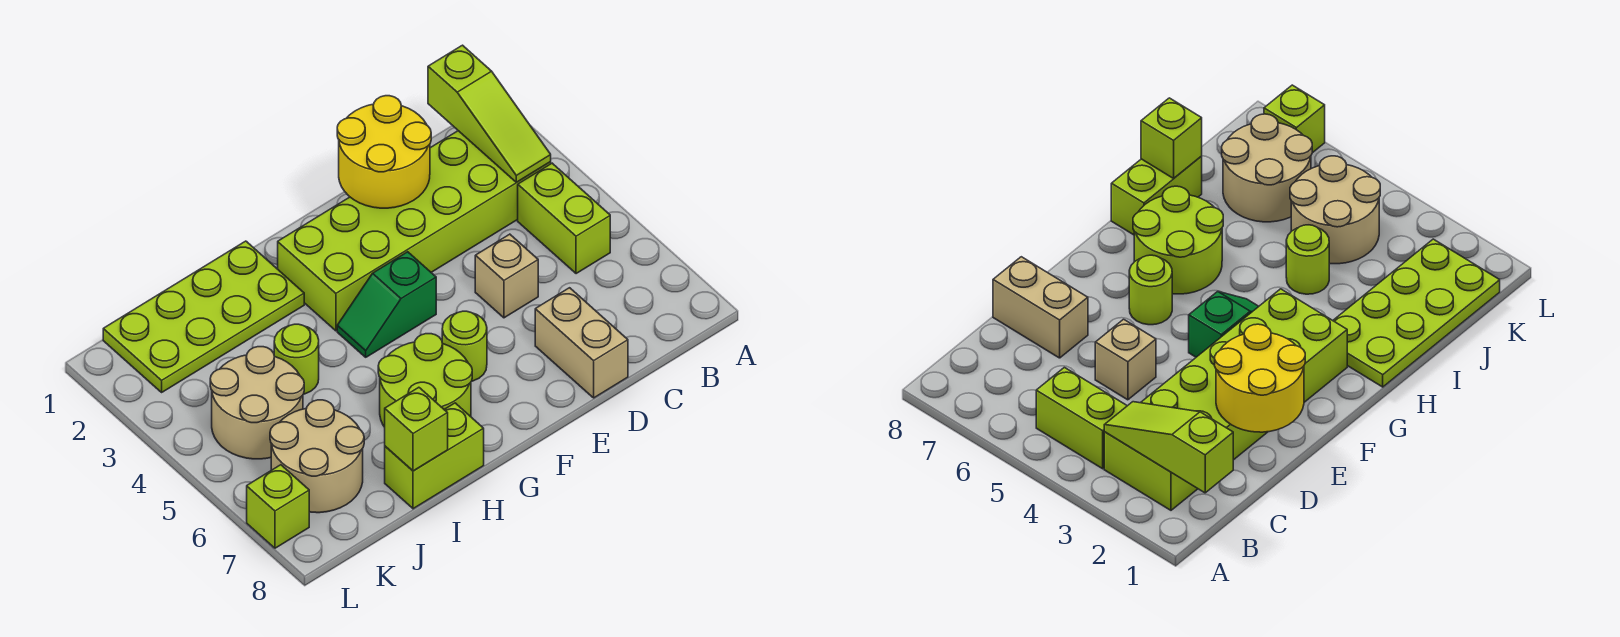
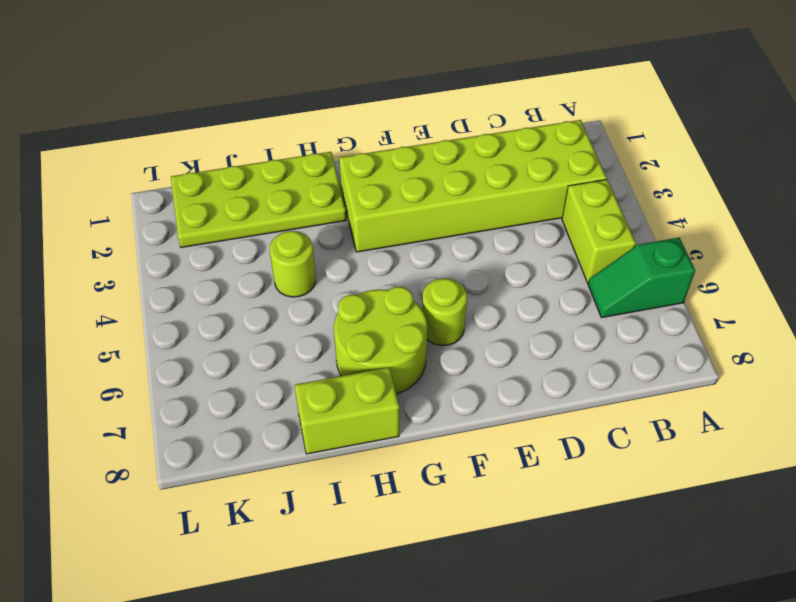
green 1x2 slope [588,238,695,318] -> green 1x2 slope moved to [337,252,436,357]
none -> tan 1x1 brick [475,234,538,318]
none -> tan 1x2 brick [535,288,628,398]
none -> tan 2x2 round brick [210,347,304,459]

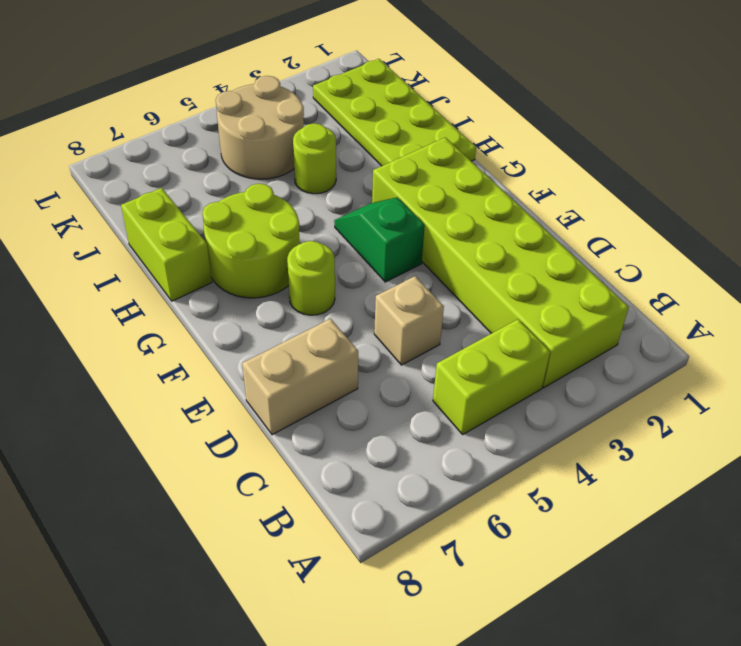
none -> tan 2x2 round brick [270,400,364,513]
none -> lime 1x1 brick [247,465,309,548]
none -> lime 1x3 slope [428,45,551,182]

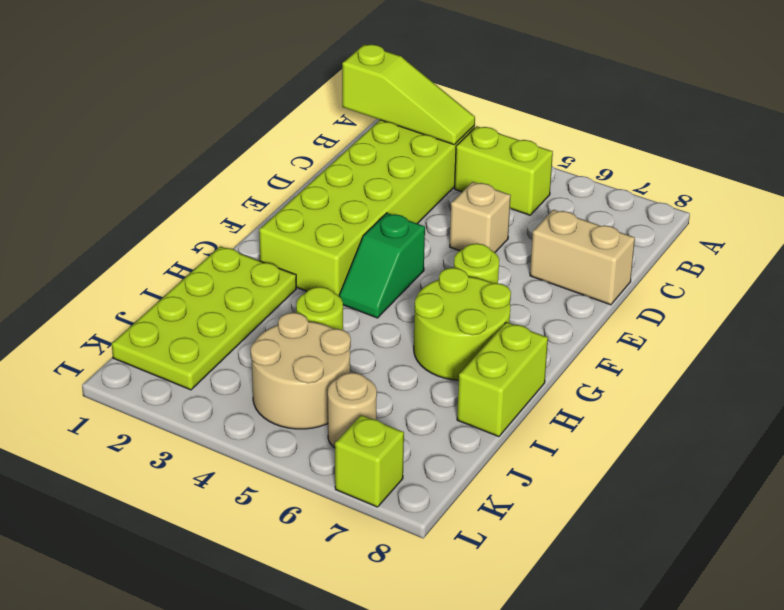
tan 1x1 round brick [328,373,377,448] -> tan 2x2 round brick [270,400,364,513]
none -> yellow 2x2 round brick [337,96,431,208]
none -> lime 1x1 brick [385,387,448,471]

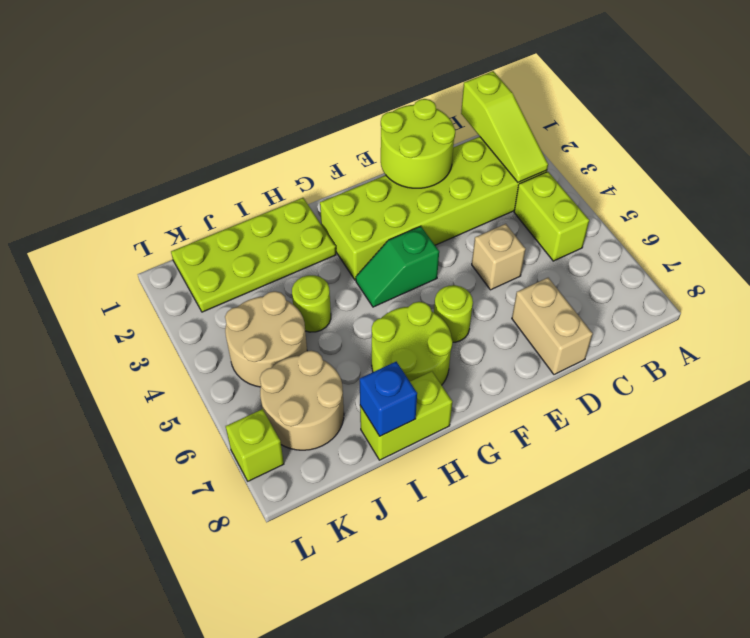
lime 2x2 round brick [381,99,455,188] -> yellow 2x2 round brick [337,96,431,208]
blue 1x1 brick [360,362,417,436] -> lime 1x1 brick [385,387,448,471]

